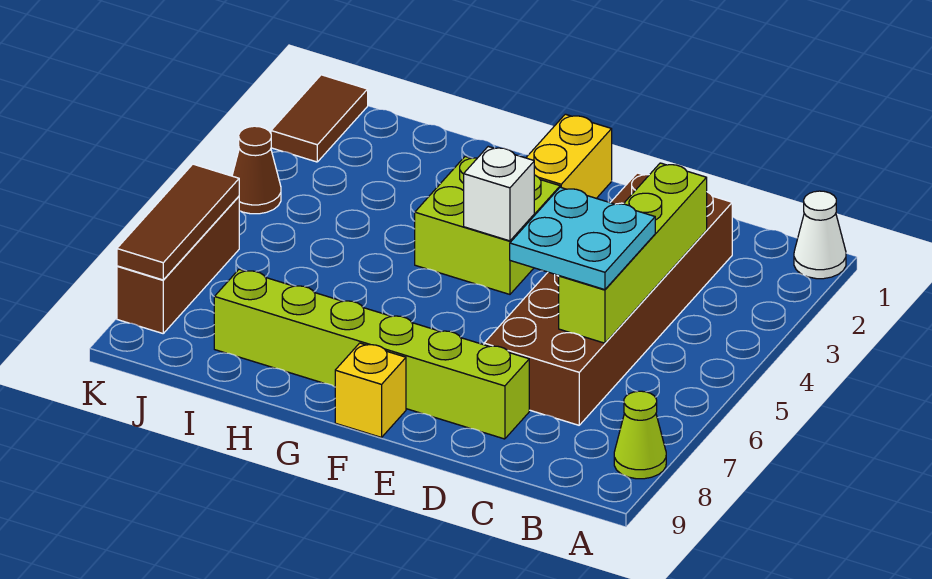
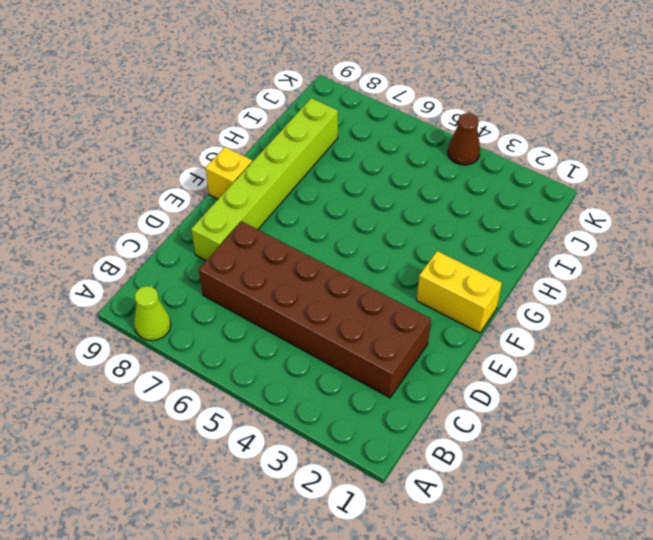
none -> white 1x1 cone [794,191,846,279]
none -> lime 2x2 brick [415,157,560,294]
none -> brown 1x2 tile [271,75,368,162]

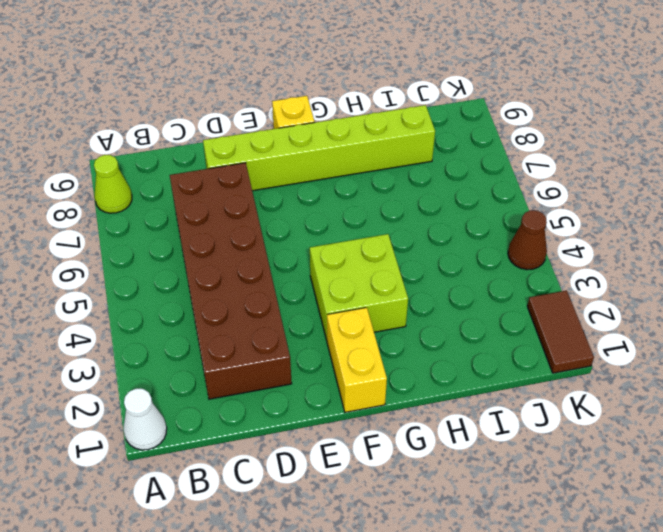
none -> brown 1x3 brick [117,196,239,333]
none -> lime 1x4 brick [559,163,707,343]
none -> white 1x1 brick [464,147,534,241]

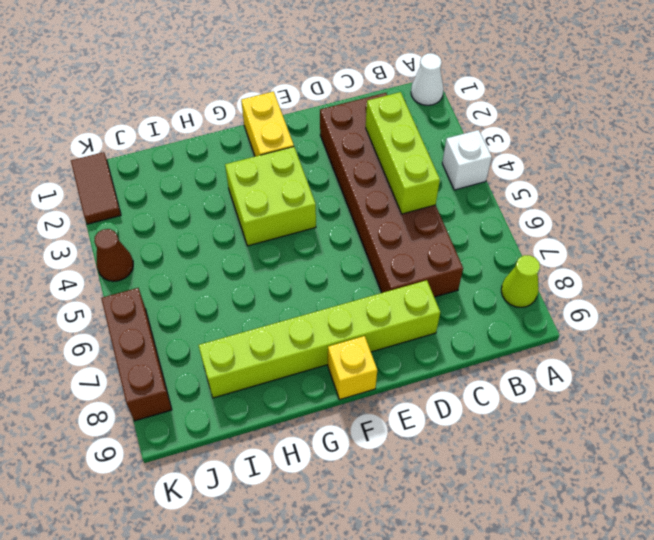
white 1x1 brick [442,130,492,190] -> white 1x1 brick moved to [464,147,534,241]
lime 1x3 brick [366,92,440,214] -> lime 1x4 brick [559,163,707,343]
none -> brown 1x3 tile [117,164,239,280]
none -> cyan 2x2 plate [510,187,655,290]

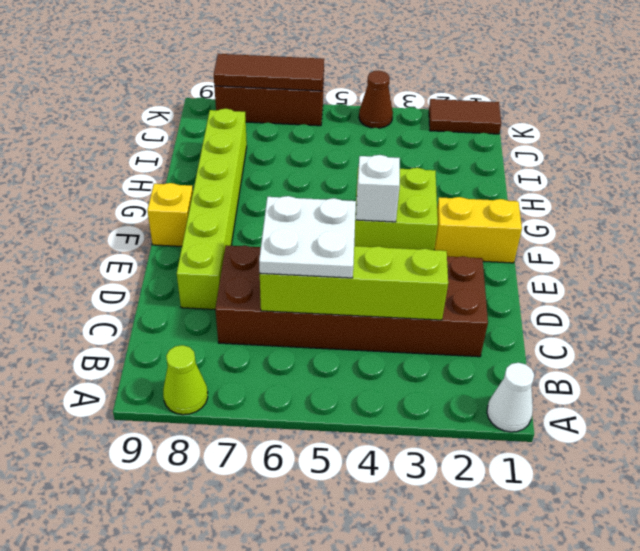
white 2x2 plate [259,196,356,278] -> cyan 2x2 plate [510,187,655,290]

